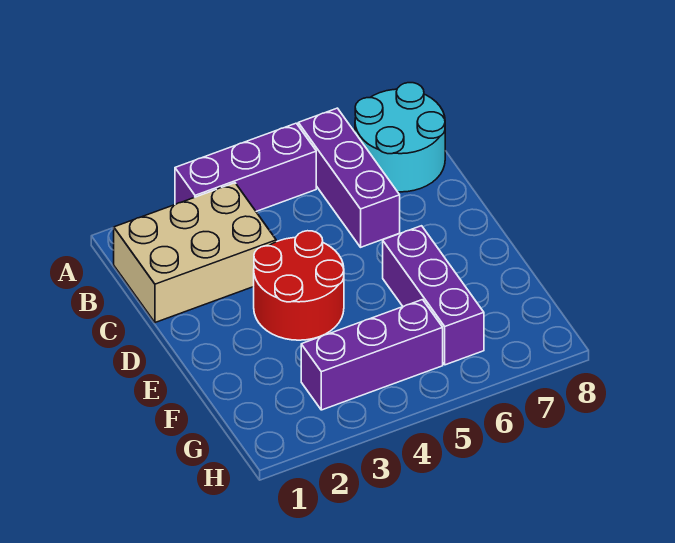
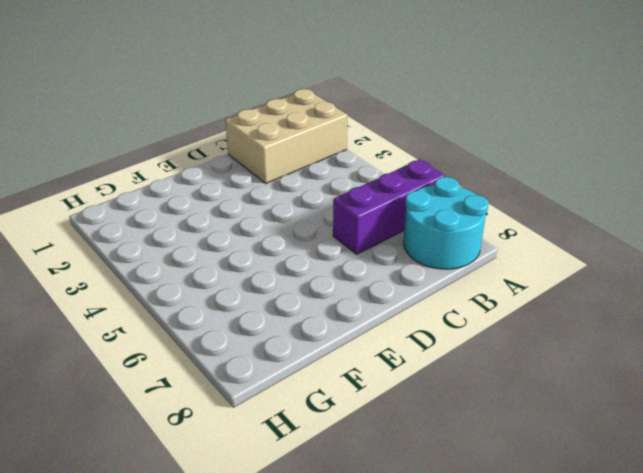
tan 2x3 brick [225,89,348,183] -> tan 2x3 brick turned to [114,183,276,323]
none -> purple 1x3 brick [175,123,316,211]
none -> red 2x2 round brick [254,231,344,340]

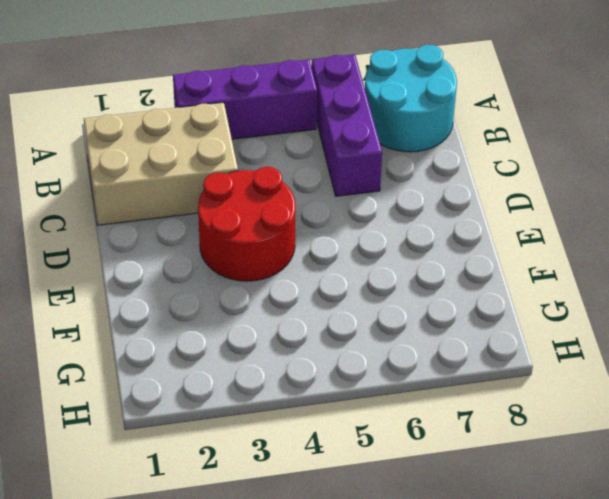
none -> purple 1x3 brick [383,226,484,365]
none -> purple 1x3 brick [301,300,443,410]

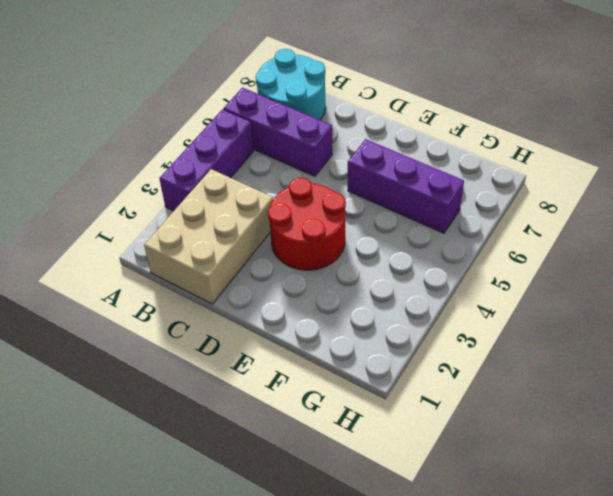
none -> purple 1x3 brick [301,300,443,410]

